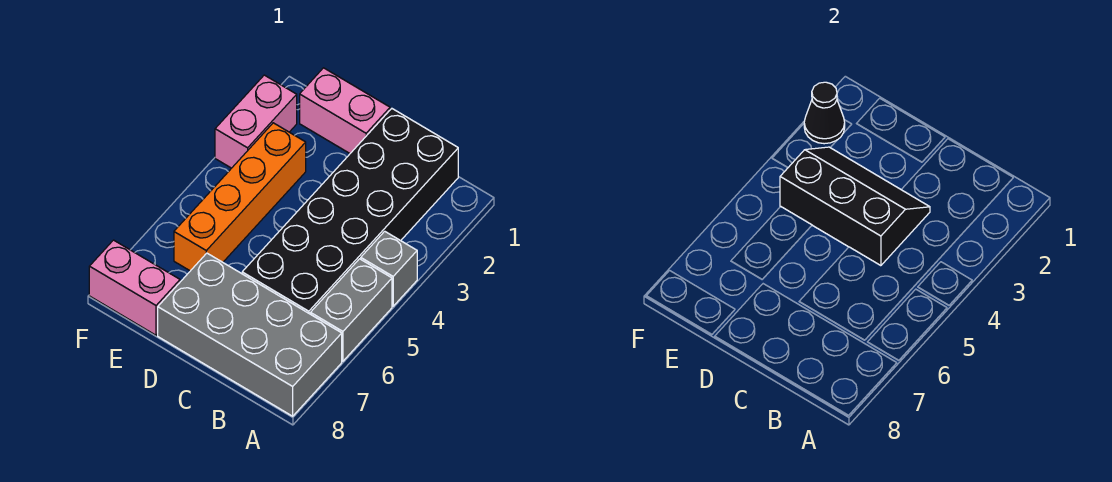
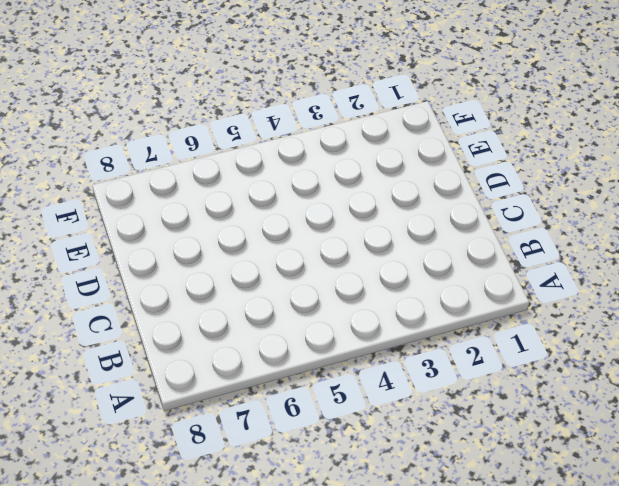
none -> grey 1x1 brick [361,231,417,306]
none -> grey 1x2 brick [310,259,392,361]

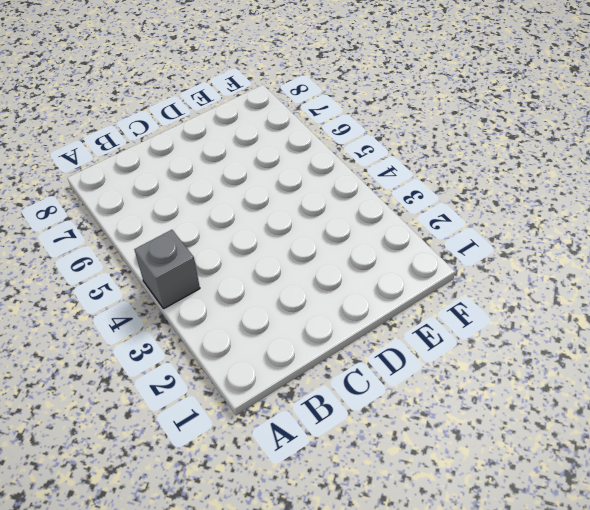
none -> grey 1x2 brick [310,259,392,361]
none -> grey 2x4 brick [158,253,342,416]

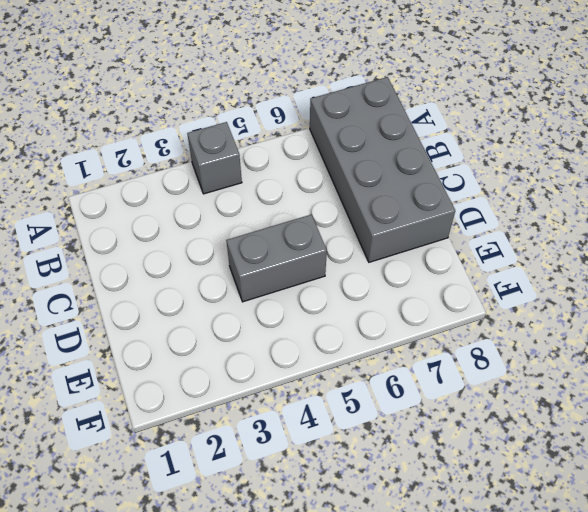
grey 1x2 brick [226,214,327,302] -> grey 1x2 brick moved to [310,259,392,361]
none -> black 2x6 brick [242,109,458,314]
none -> pink 1x2 brick [300,68,390,153]

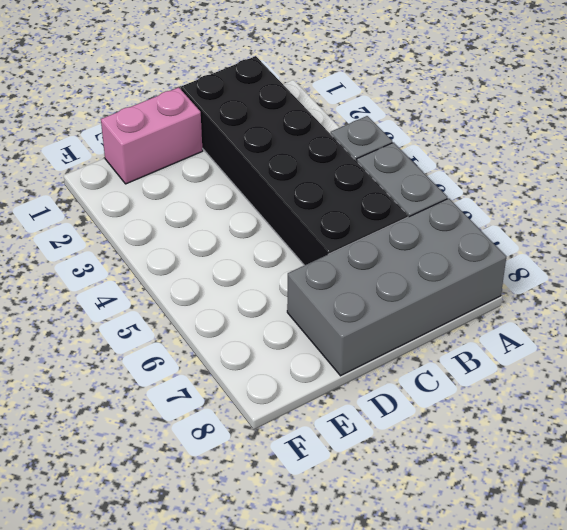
none -> orange 1x4 brick [174,123,306,271]
none -> pink 1x2 brick [89,240,180,335]

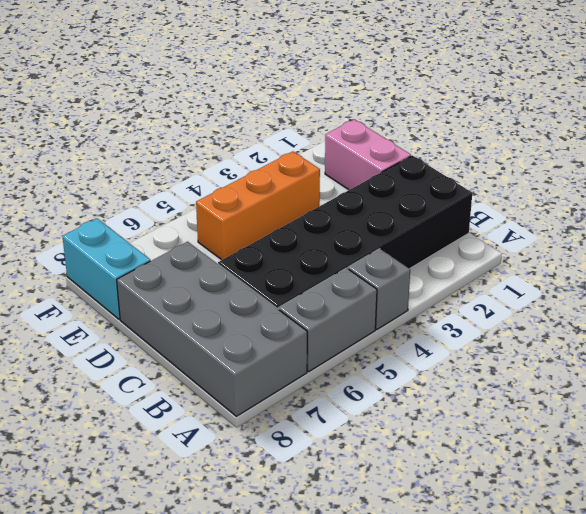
orange 1x3 brick [196,151,320,260] -> orange 1x4 brick [174,123,306,271]
cyan 1x2 brick [62,219,150,319] -> pink 1x2 brick [89,240,180,335]
none -> pink 1x2 brick [215,75,297,168]
none -> black 2x3 slope [780,147,930,266]

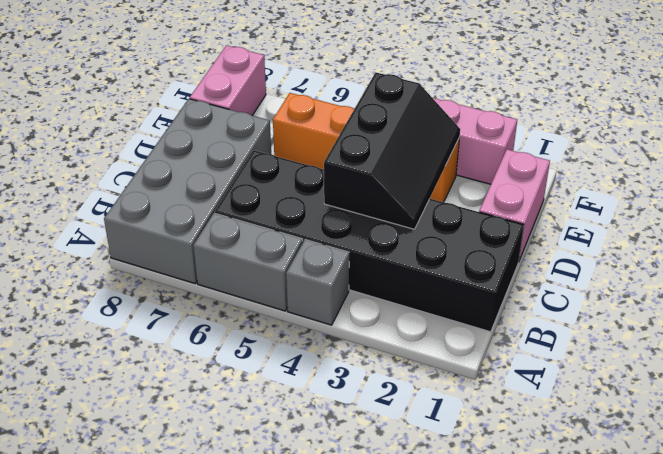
none -> black 1x1 cone [804,82,845,144]

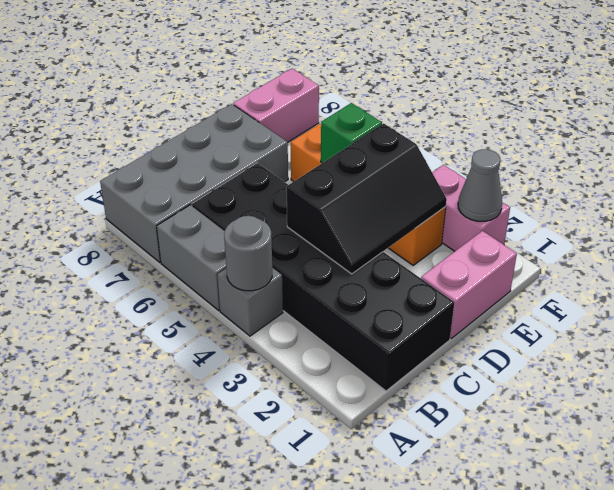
grey 1x1 round brick [224,216,272,291] -> none
green 1x1 brick [321,103,382,163] -> none
grey 1x1 cone [458,149,502,221] -> black 1x1 cone [804,82,845,144]

